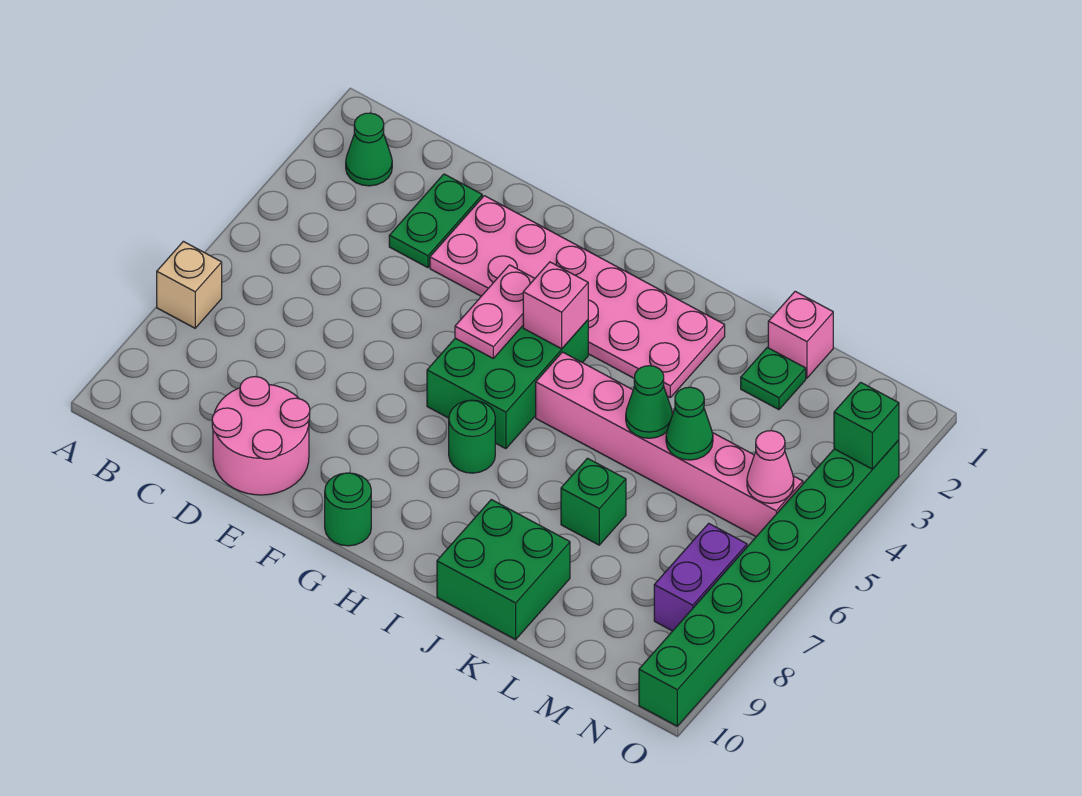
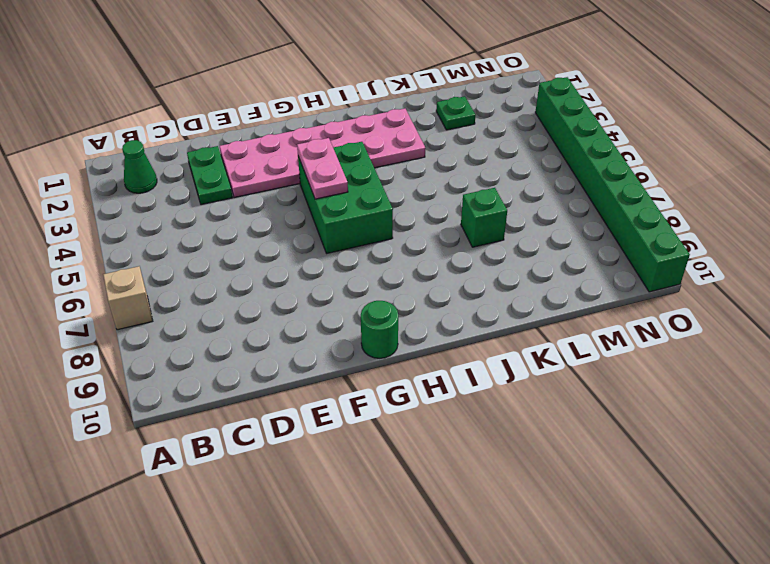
none -> pink 2x2 round brick [212,377,310,495]
none -> green 1x1 round brick [449,400,495,473]
none -> pink 1x6 brick [536,352,803,537]

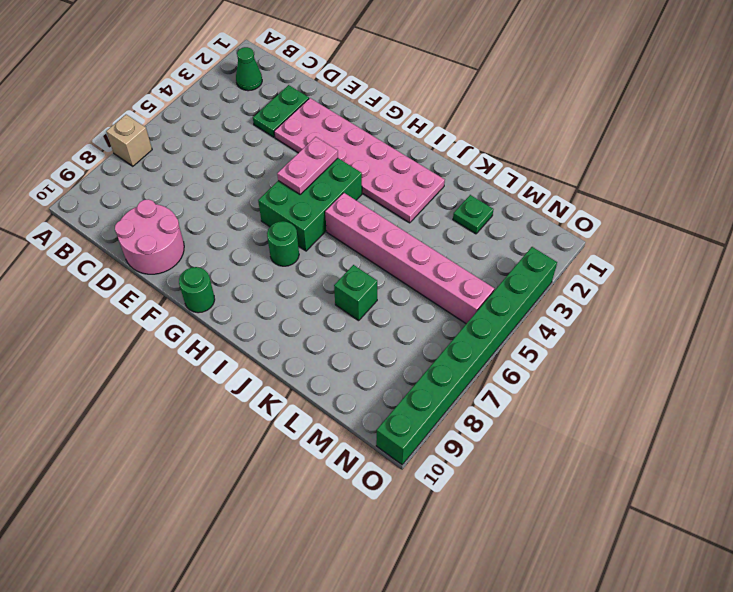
none -> green 2x2 brick [437,500,570,639]
none -> pink 1x1 brick [768,291,833,378]
none -> purple 1x2 brick [654,523,747,631]

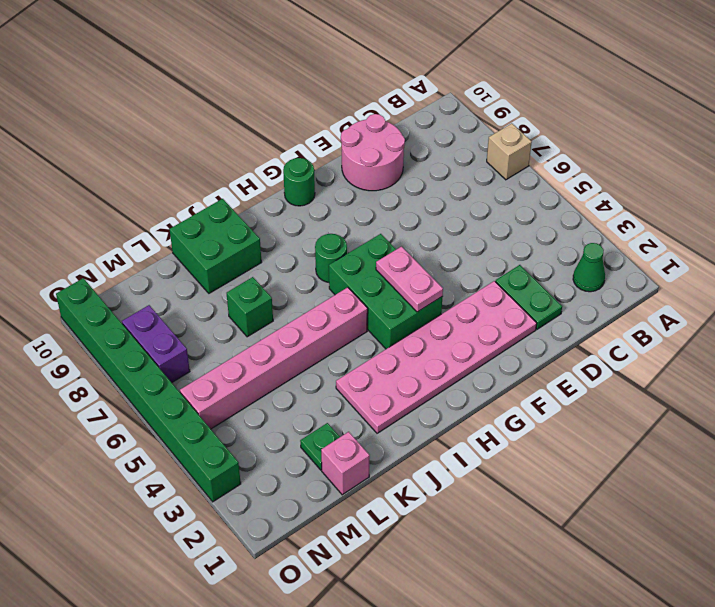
none -> pink 1x1 brick [523,262,588,349]
none -> green 1x1 cone [626,366,672,438]
none -> green 1x1 cone [666,387,713,460]

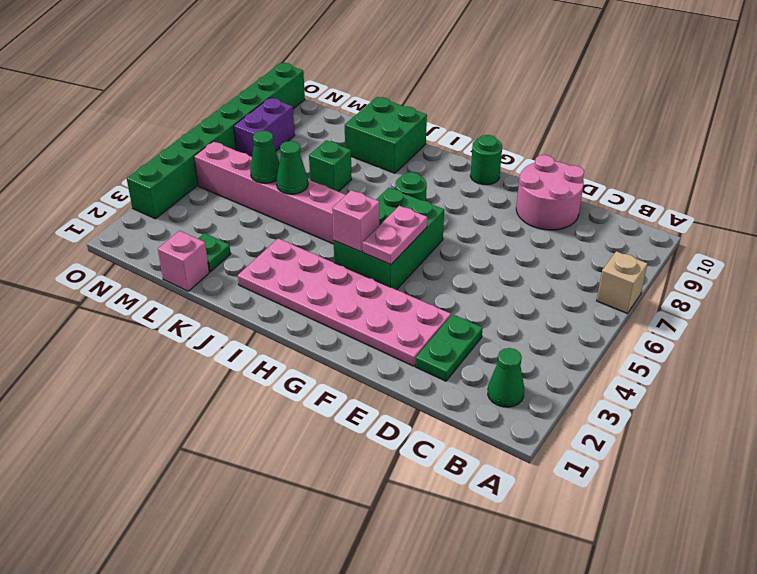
none -> pink 1x1 cone [747,431,794,503]
none -> green 1x1 brick [834,382,899,469]

